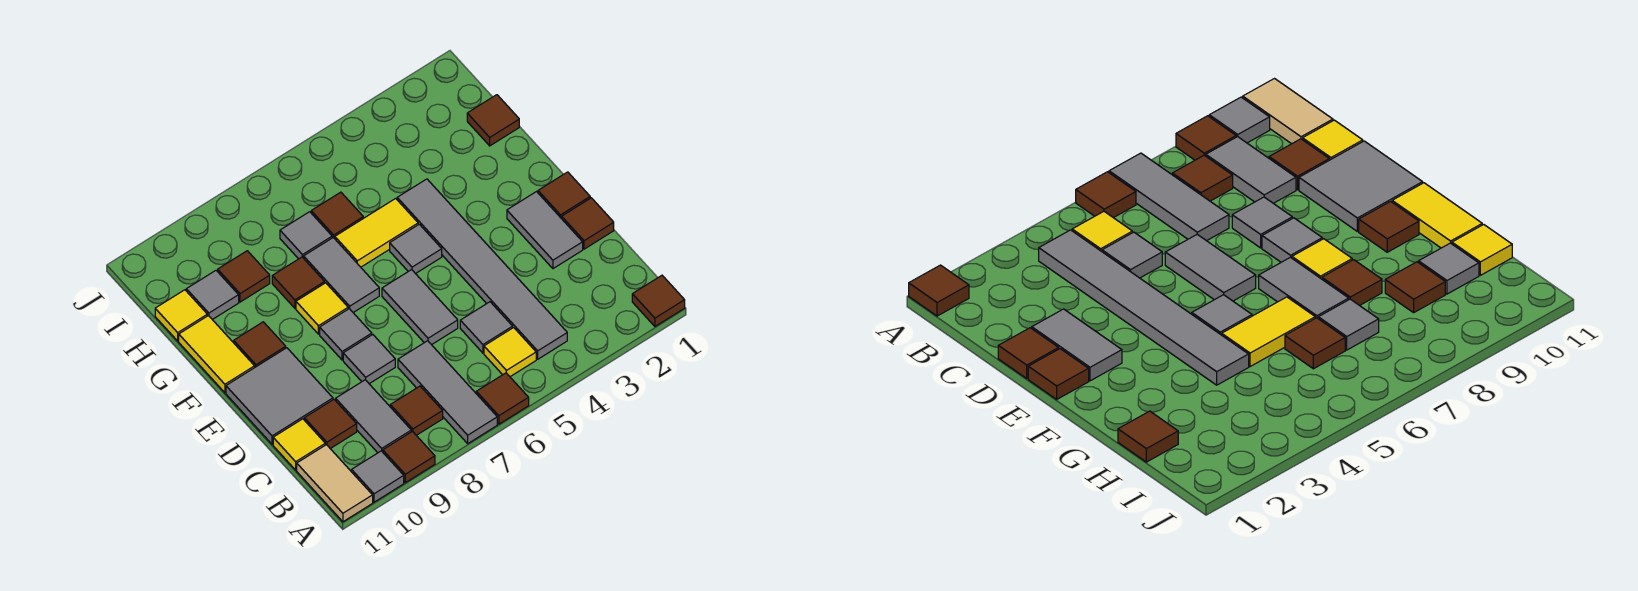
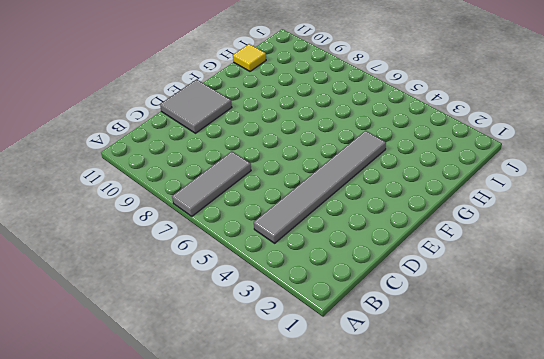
none -> brown 1x1 tile [632,276,685,326]
none -> brown 1x1 tile [476,373,529,424]
none -> brown 1x1 tile [383,431,435,483]
none -> grey 1x1 tile [352,451,404,502]

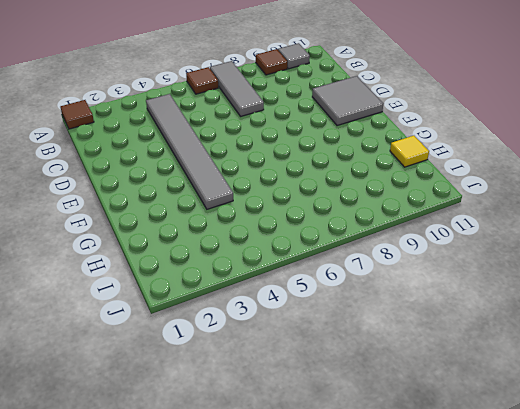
none -> tan 1x2 tile [297,445,373,522]
none -> yellow 1x1 tile [484,328,536,377]
none -> brown 1x1 tile [390,386,443,435]
none -> grey 1x2 tile [336,380,411,453]

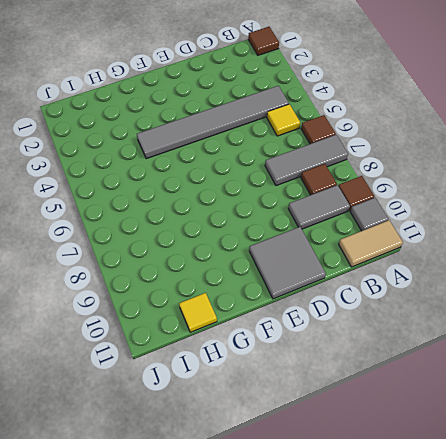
none -> grey 1x1 tile [460,302,513,353]
none -> brown 1x1 tile [304,400,357,449]
none -> yellow 1x1 tile [273,419,325,470]
none -> brown 1x1 tile [562,198,614,249]

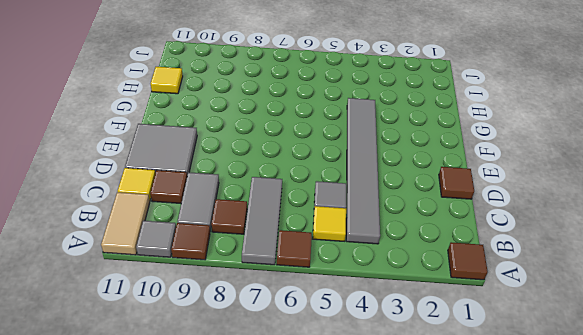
none -> grey 1x2 tile [507,192,583,269]
none -> grey 1x2 tile [382,270,458,345]
none -> grey 1x1 tile [343,335,395,384]
none -> brown 1x1 tile [538,172,590,219]

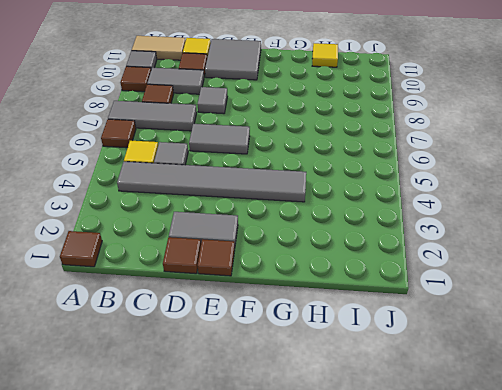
none -> grey 1x1 tile [320,309,372,360]
none -> grey 1x1 tile [390,224,442,274]
none -> grey 1x2 tile [304,238,379,312]
none -> yellow 1x1 tile [296,283,348,334]

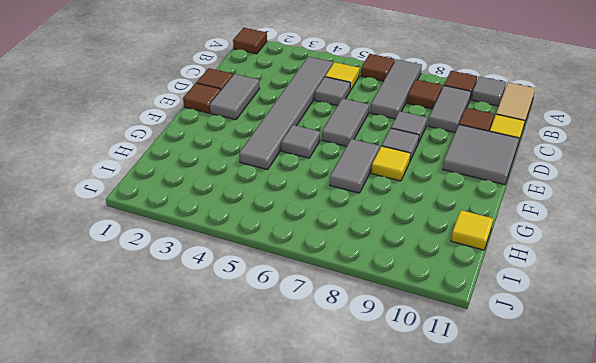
none -> brown 1x1 tile [234,322,286,367]
none -> yellow 1x2 tile [179,316,255,393]
none -> yellow 1x2 tile [335,198,418,267]
none -> brown 1x1 tile [272,257,325,308]

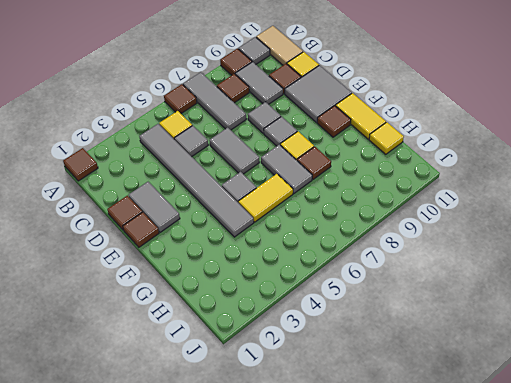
none -> brown 1x1 tile [467,95,519,146]
none -> brown 1x1 tile [311,192,363,239]
none -> grey 1x1 tile [280,212,332,259]
none -> brown 1x1 tile [218,251,270,302]

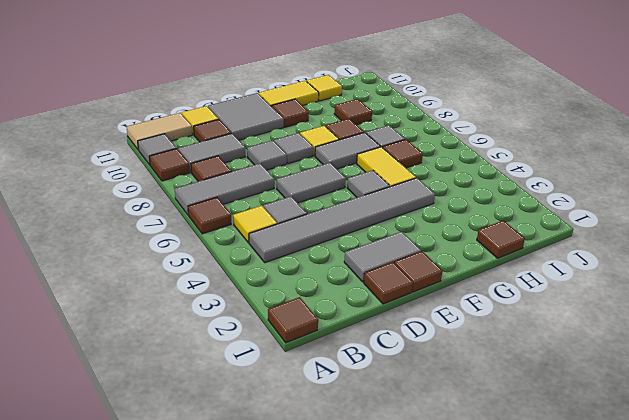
none -> grey 1x1 tile [186,270,239,320]

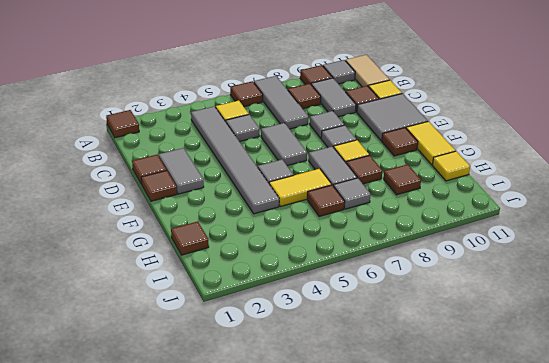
none -> grey 1x1 tile [186,270,239,320]

